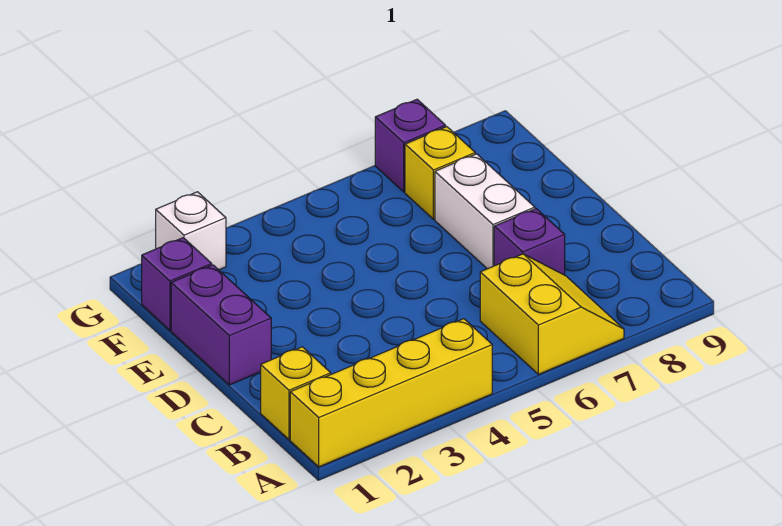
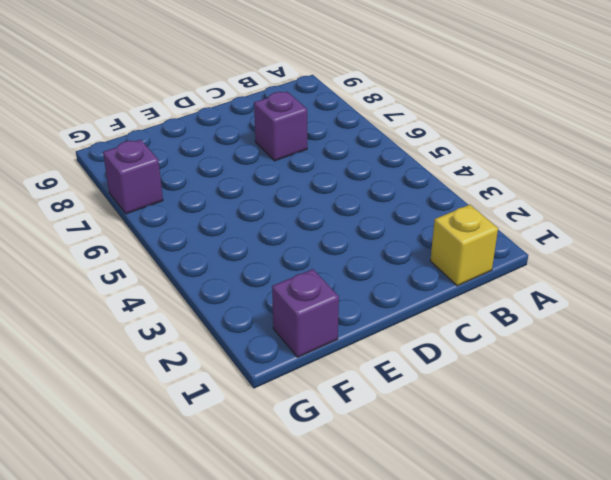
none -> yellow 1x4 brick [290,319,492,467]
none -> yellow 2x2 slope [480,254,624,374]

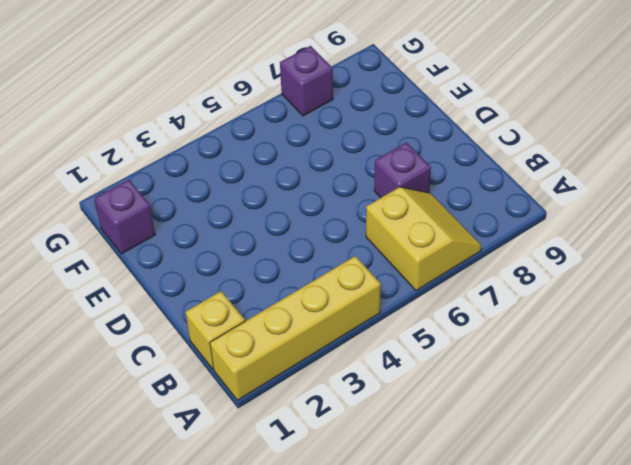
none -> purple 1x2 brick [171,265,271,385]
none -> white 1x2 brick [435,154,535,269]

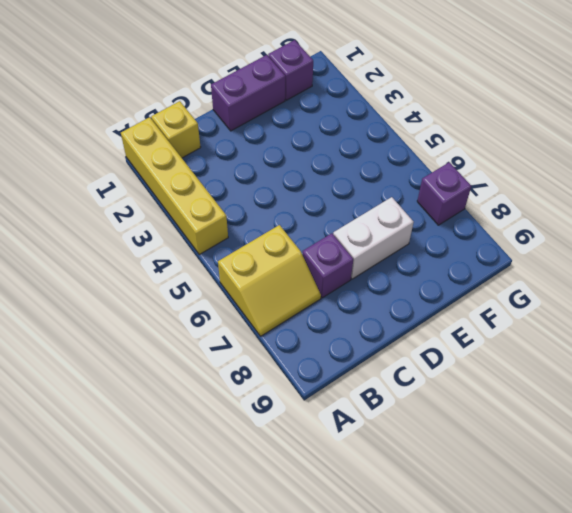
none -> yellow 1x1 brick [405,127,475,219]
none -> white 1x1 brick [156,192,226,270]

